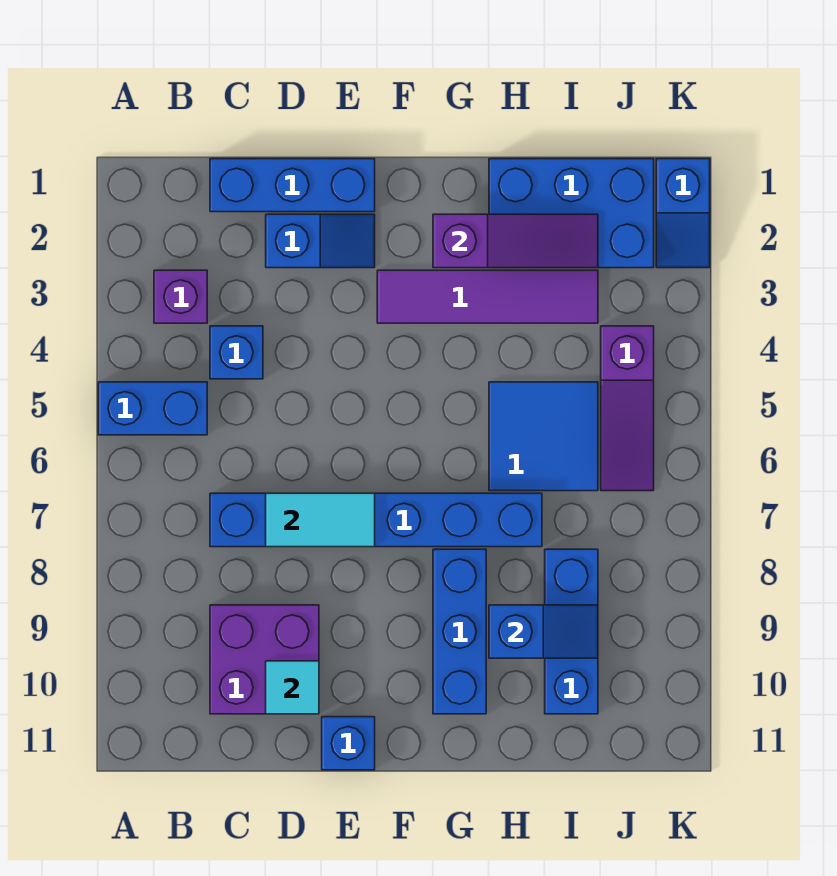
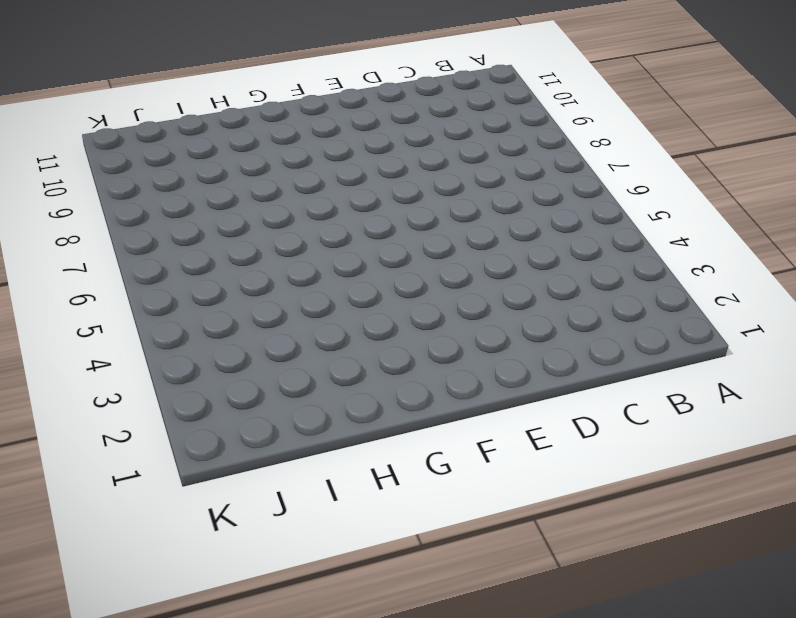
none -> blue 1x2 brick [98,382,207,435]
none -> purple 1x1 brick [154,270,207,323]
none -> blue 1x3 brick [210,159,375,212]

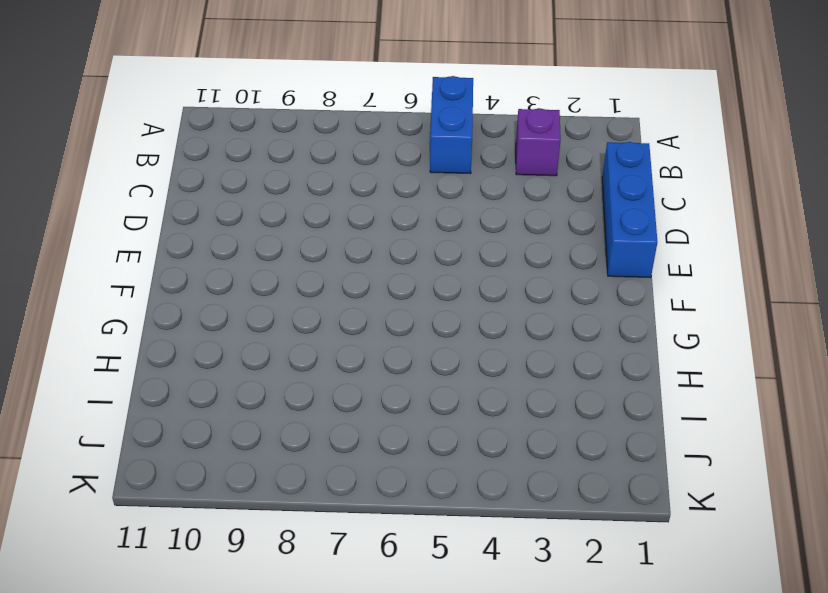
none -> blue 1x1 brick [210,326,263,379]
none -> blue 1x6 brick [210,493,542,547]
none -> purple 2x2 brick [210,605,319,714]

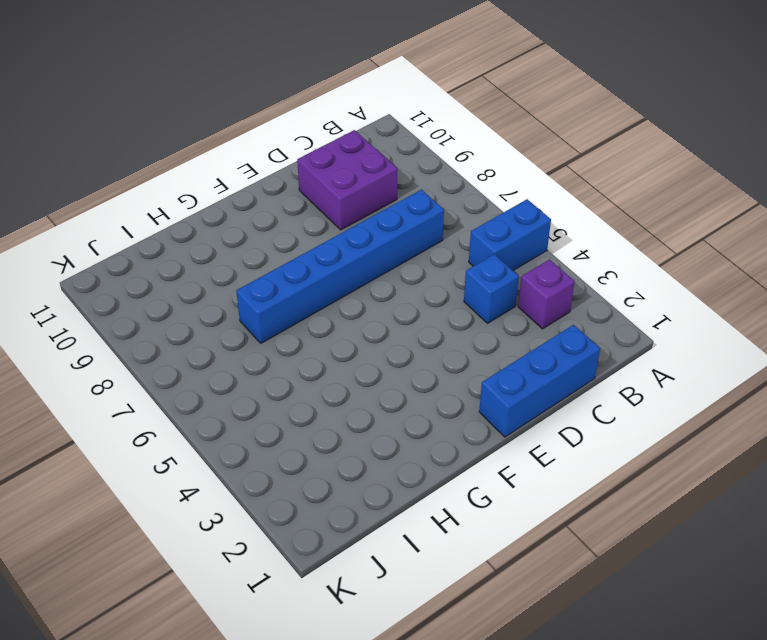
none -> blue 1x2 slope [266,214,375,268]
none -> blue 1x1 brick [322,717,375,770]
none -> purple 1x4 tile [377,270,598,323]

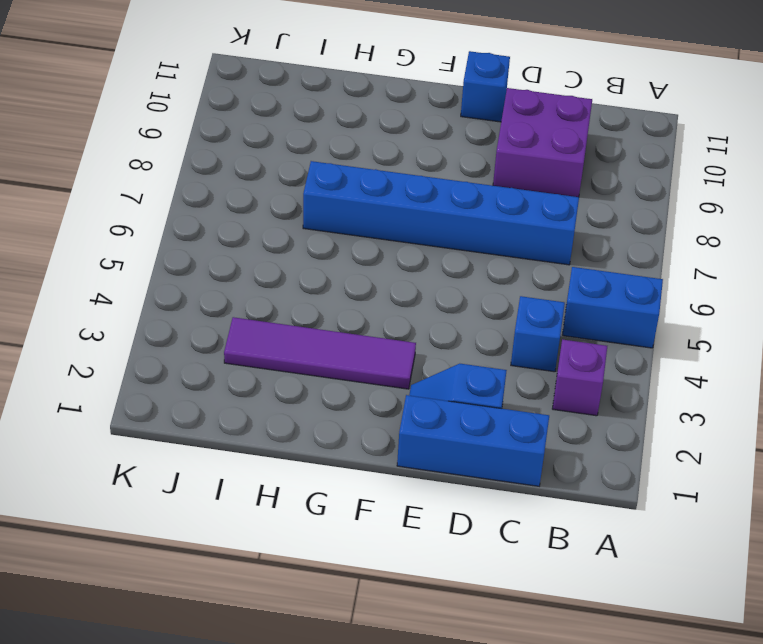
none -> blue 1x3 brick [433,549,486,714]
none -> blue 2x3 brick [489,159,654,268]
none -> blue 2x2 tile [489,382,598,491]

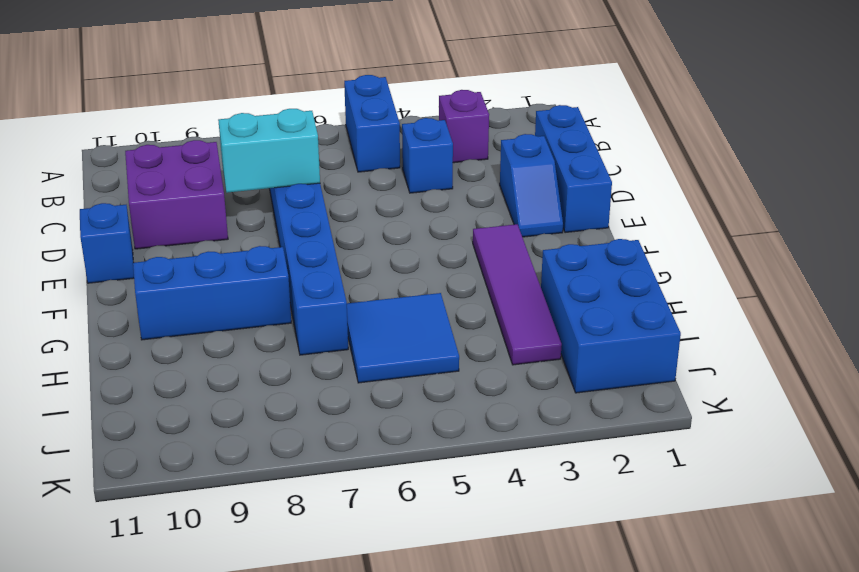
cyan 1x2 brick [218,109,320,193] -> cyan 1x2 tile [266,493,375,547]
none -> blue 1x3 brick [545,549,598,714]
none -> purple 1x3 slope [601,326,654,491]
none -> blue 1x2 slope [656,159,710,268]

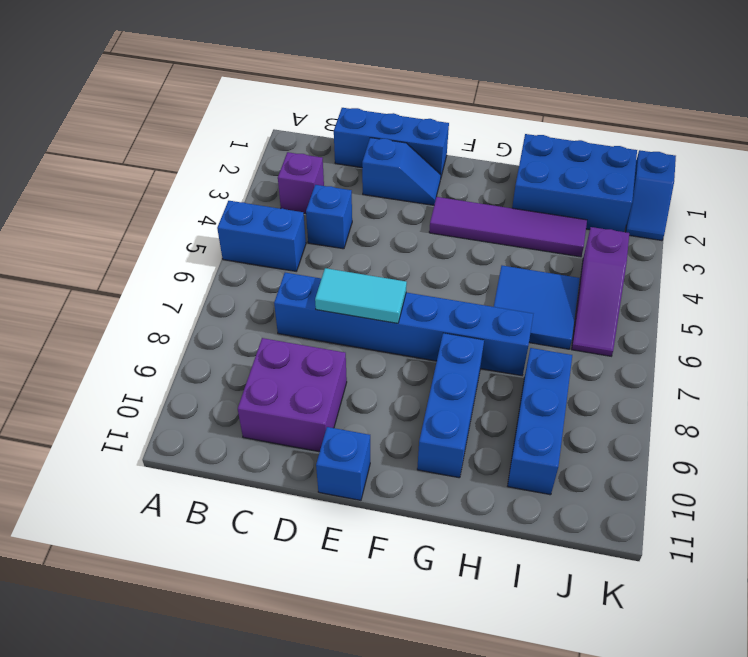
none -> cyan 1x1 tile [266,661,319,714]
none -> purple 1x3 slope [433,214,598,268]
none -> blue 1x2 slope [489,605,598,658]

